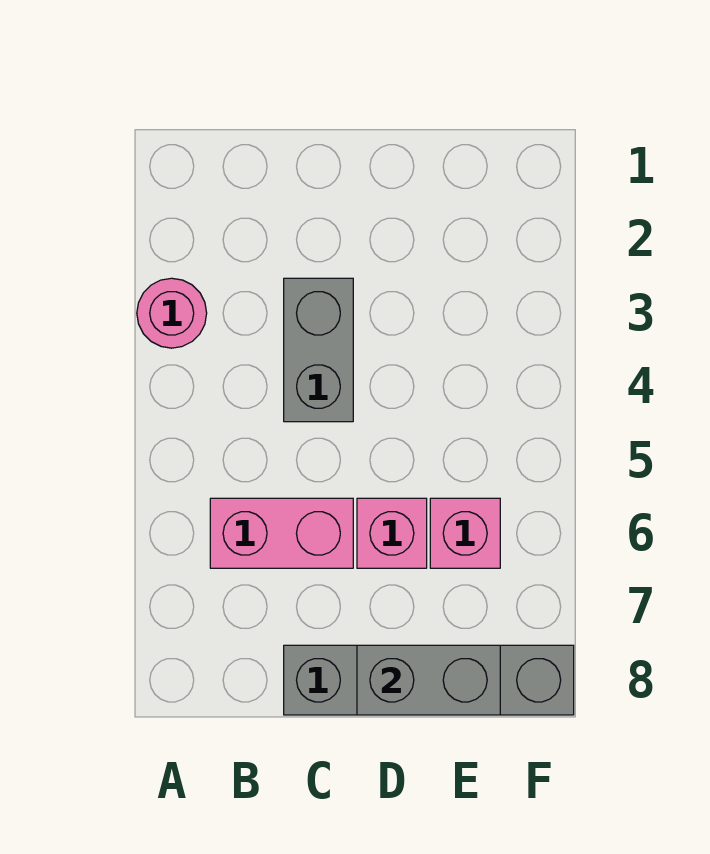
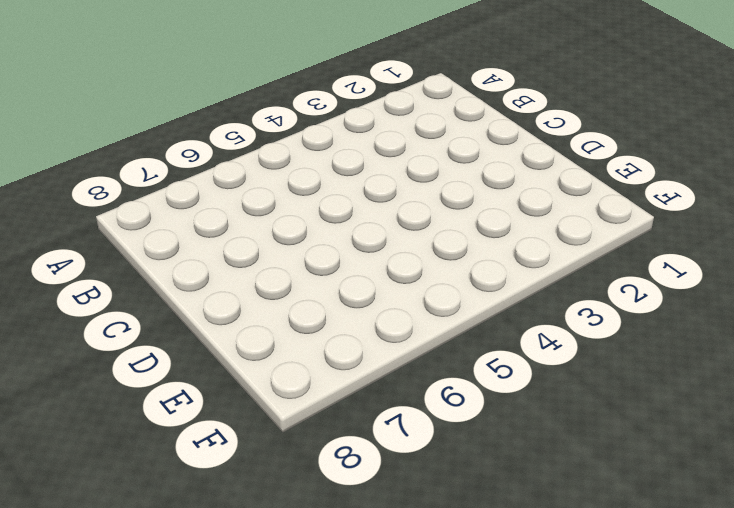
none -> pink 1x1 round brick [137,278,207,348]
none -> pink 1x2 brick [210,498,353,568]

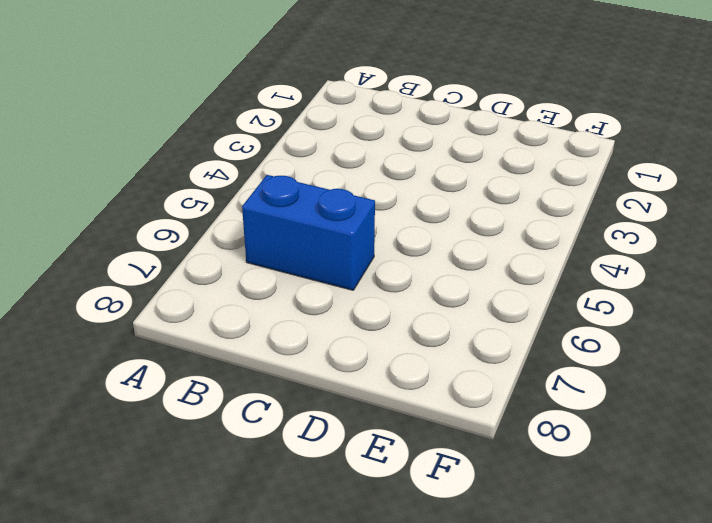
blue 1x2 brick [242,175,375,290] -> pink 1x2 brick [210,498,353,568]
none -> pink 1x1 round brick [137,278,207,348]
none -> grey 1x2 brick [284,278,353,422]

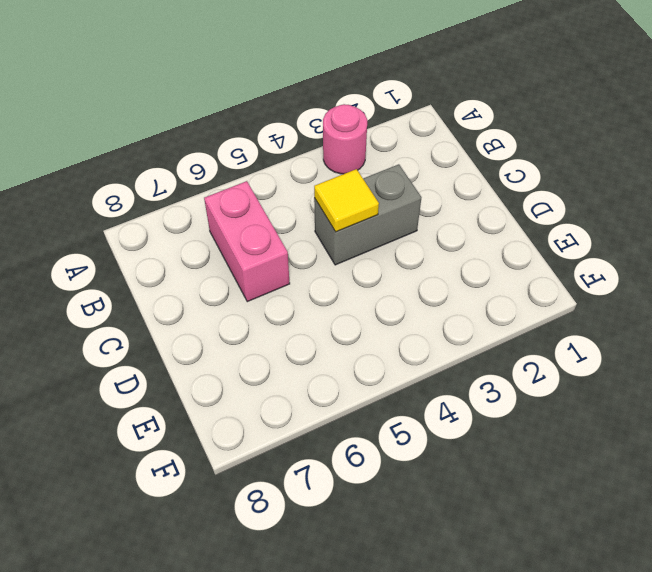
yellow 1x1 tile [314,169,379,232] -> none
none -> grey 1x4 brick [284,645,574,715]
none -> pink 1x1 brick [357,498,427,568]

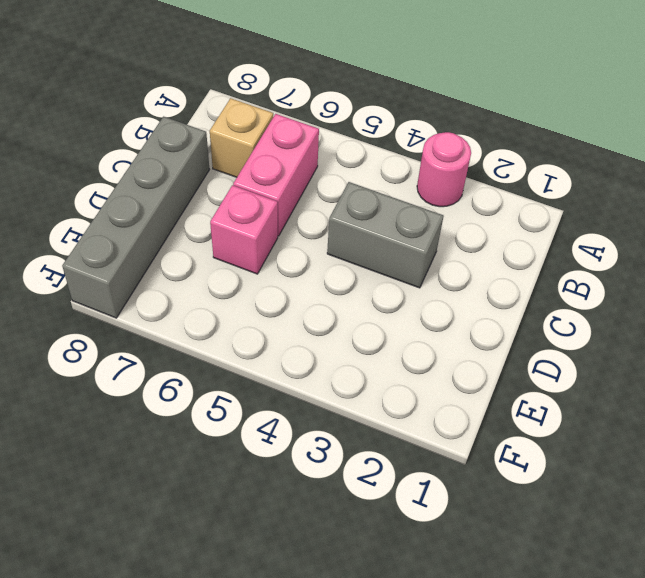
tan 1x1 brick [210,98,273,177] -> none
none -> pink 1x1 brick [430,498,500,568]
none -> grey 1x2 brick [357,645,500,715]

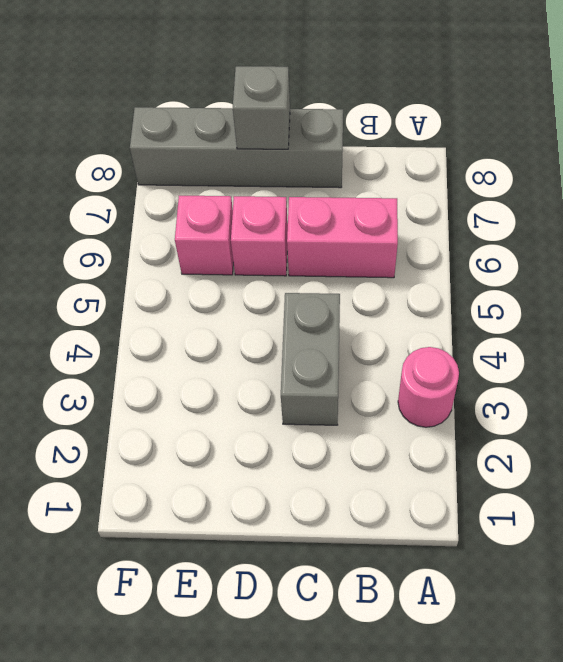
grey 1x1 brick [233,66,290,149] -> grey 1x2 brick [357,645,500,715]

